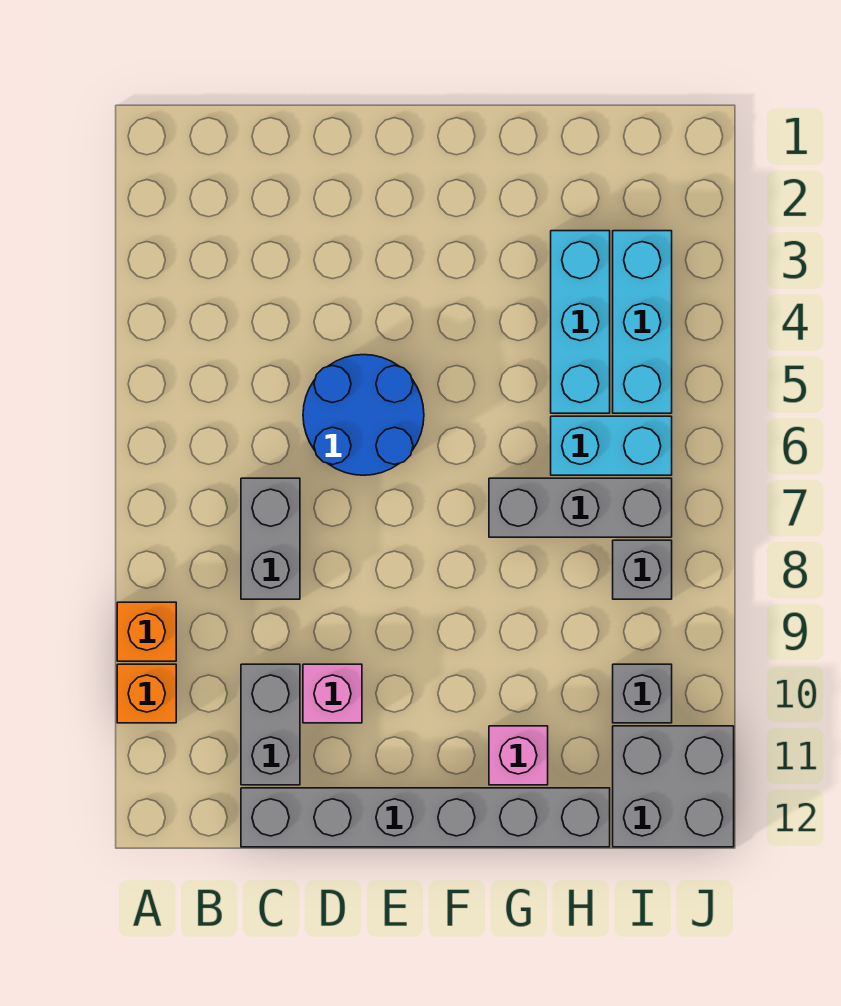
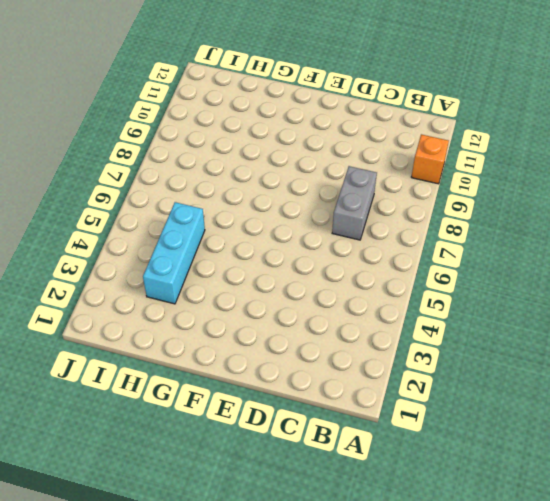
none -> orange 1x1 brick [117,602,176,661]
none -> grey 1x2 brick [241,664,300,785]
none -> grey 1x6 brick [241,788,610,847]

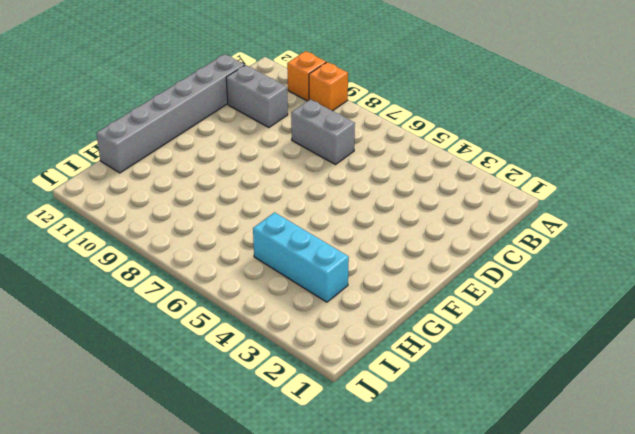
none -> blue 2x2 round brick [303,355,424,475]
none -> pink 1x1 brick [303,664,362,723]
none -> grey 1x3 brick [489,478,672,537]

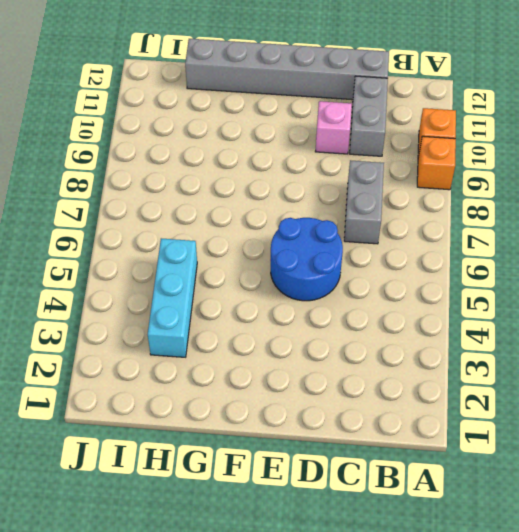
none -> grey 1x3 brick [489,478,672,537]
none -> pink 1x1 brick [489,726,548,785]
none -> cyan 1x2 brick [551,416,672,475]

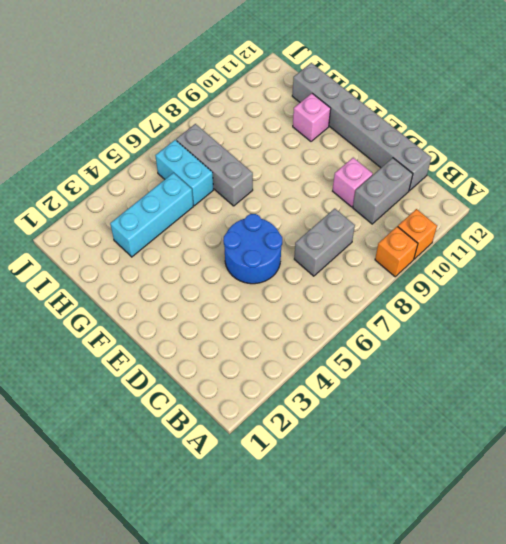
none -> cyan 1x3 brick [613,231,672,413]
none -> grey 1x1 brick [613,540,672,599]
none -> grey 1x1 brick [613,664,672,723]

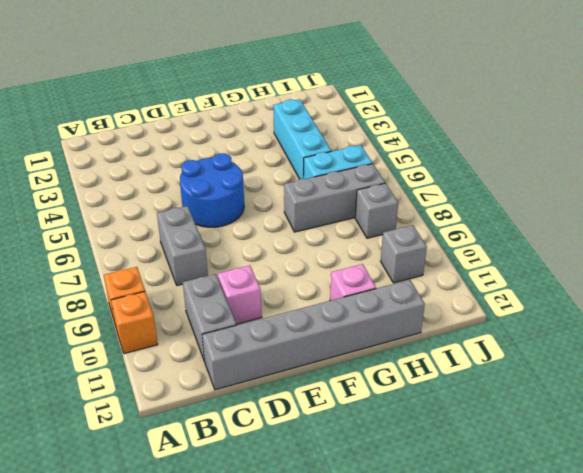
none -> cyan 1x3 brick [613,231,672,413]
none -> grey 2x2 brick [613,726,734,847]

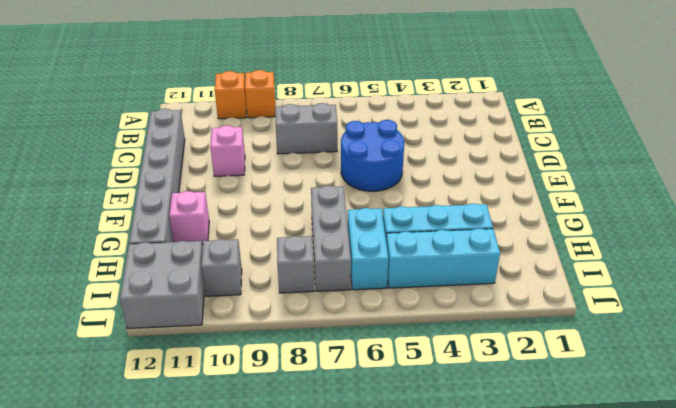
none -> grey 1x2 brick [241,664,300,785]

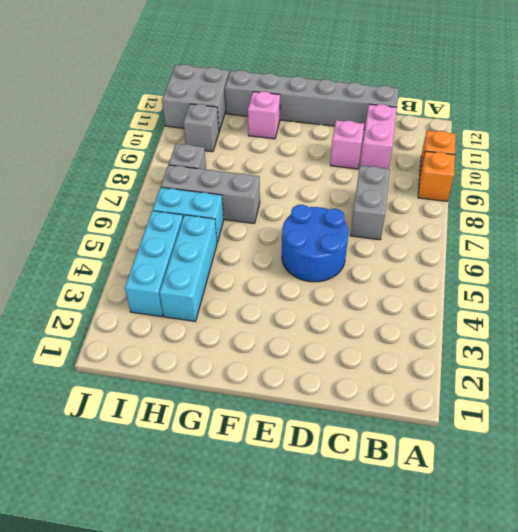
pink 1x2 brick [360,104,397,169] -> grey 1x2 brick [241,664,300,785]

